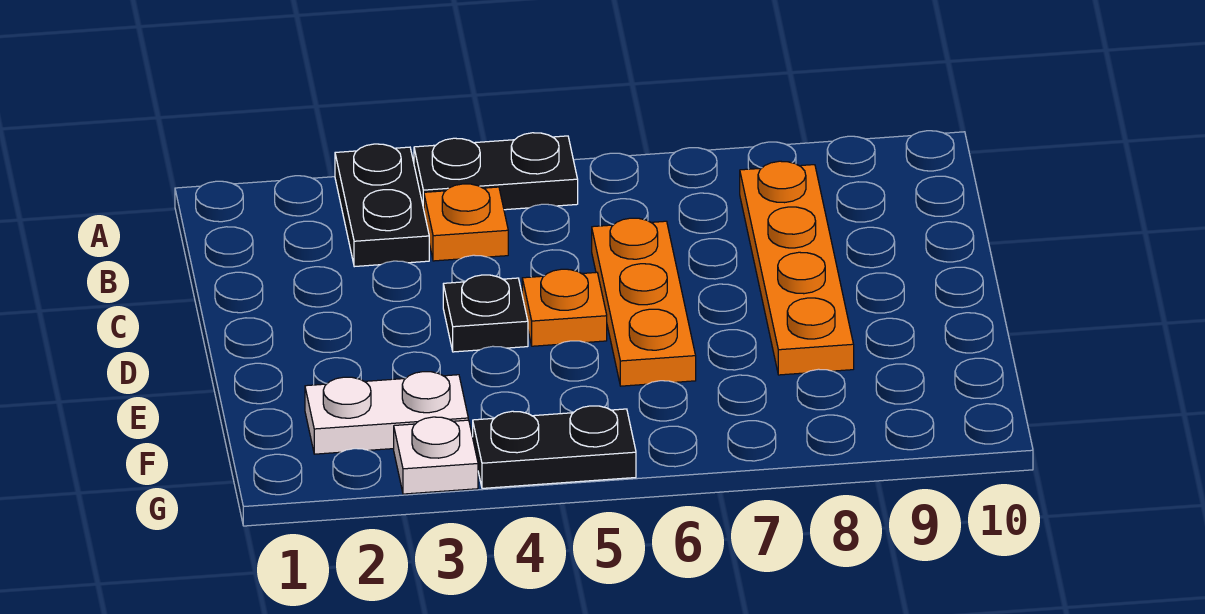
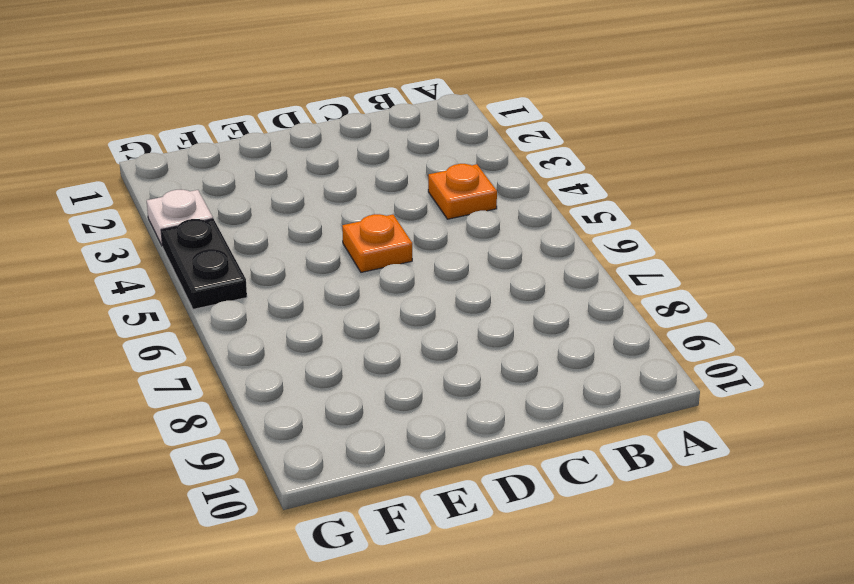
none -> black 1x2 plate [335,144,429,267]
none -> black 1x2 plate [414,133,578,210]

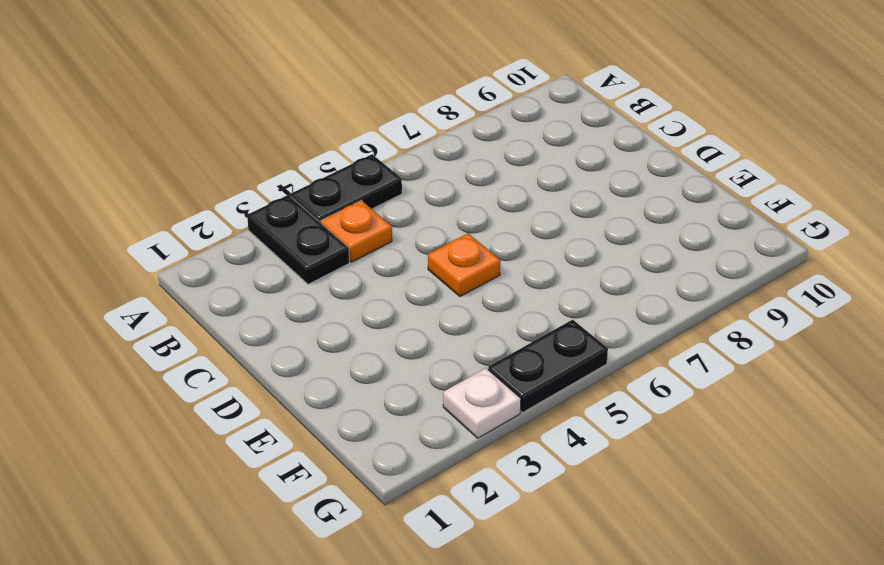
none -> orange 1x4 plate [740,161,854,375]
none -> orange 1x3 plate [592,218,696,386]

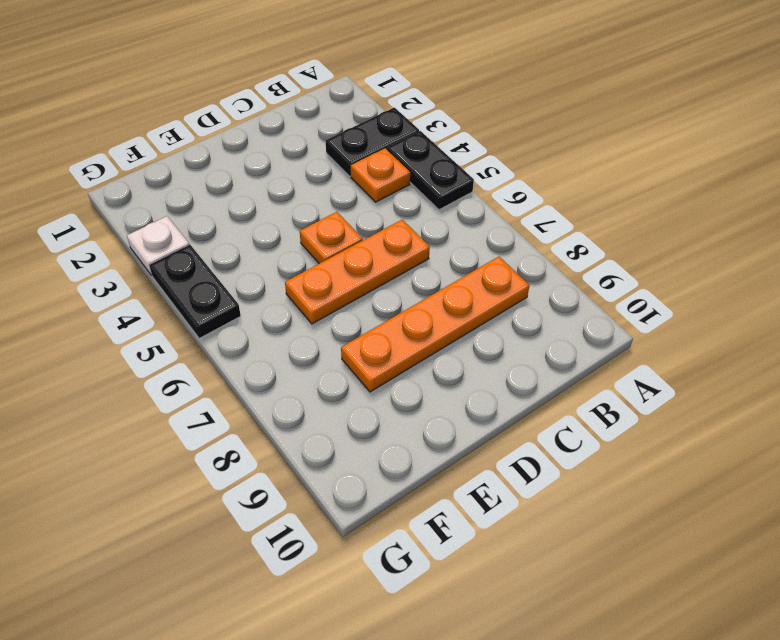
none -> black 1x1 plate [443,275,528,352]
none -> white 1x2 plate [305,372,468,454]

